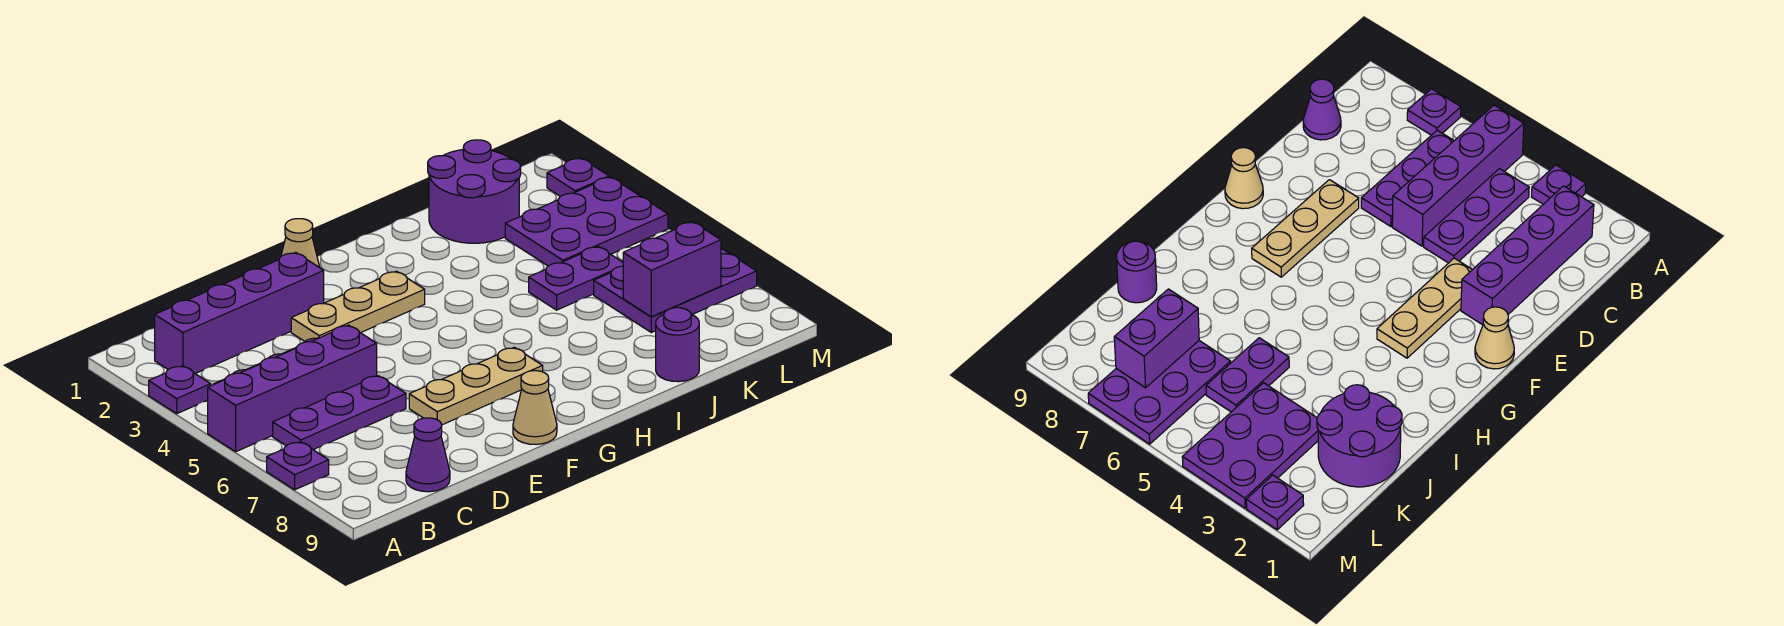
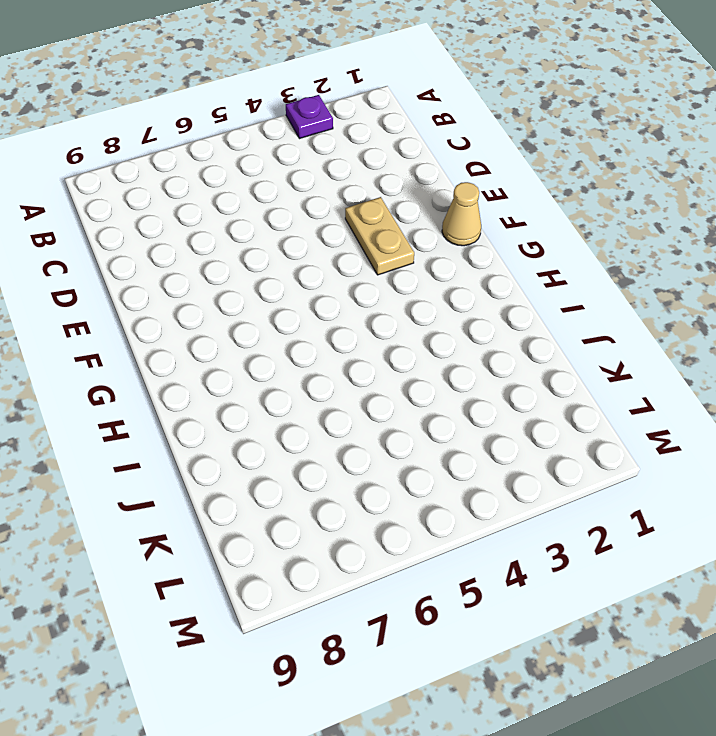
tan 1x2 plate [345,197,414,275] -> tan 1x3 plate [291,271,425,341]
none -> purple 1x4 brick [208,325,377,452]
none -> purple 1x1 plate [267,442,329,490]
none -> purple 1x4 brick [155,252,324,374]

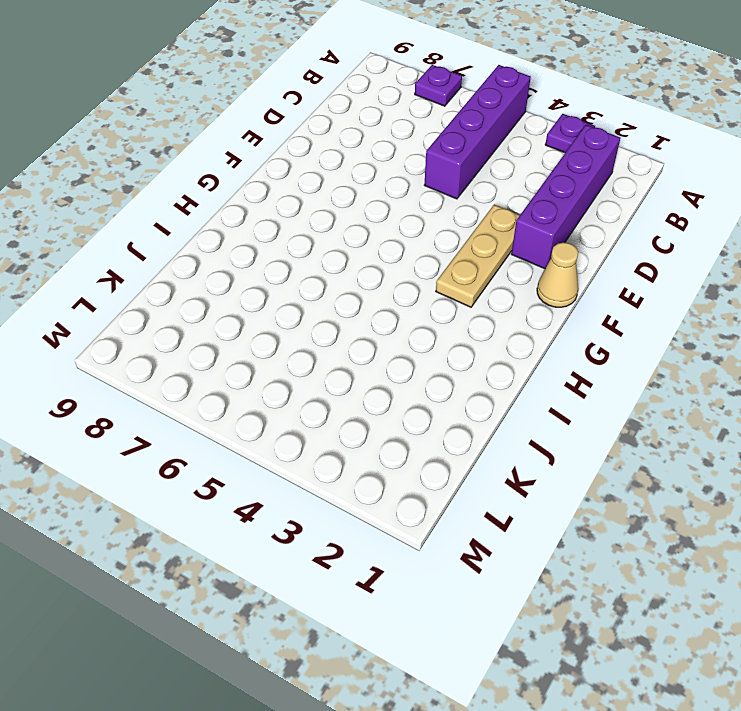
none -> purple 1x3 plate [1424,169,1529,263]
none -> purple 1x3 plate [273,376,406,450]
none -> purple 1x1 cone [406,418,450,492]

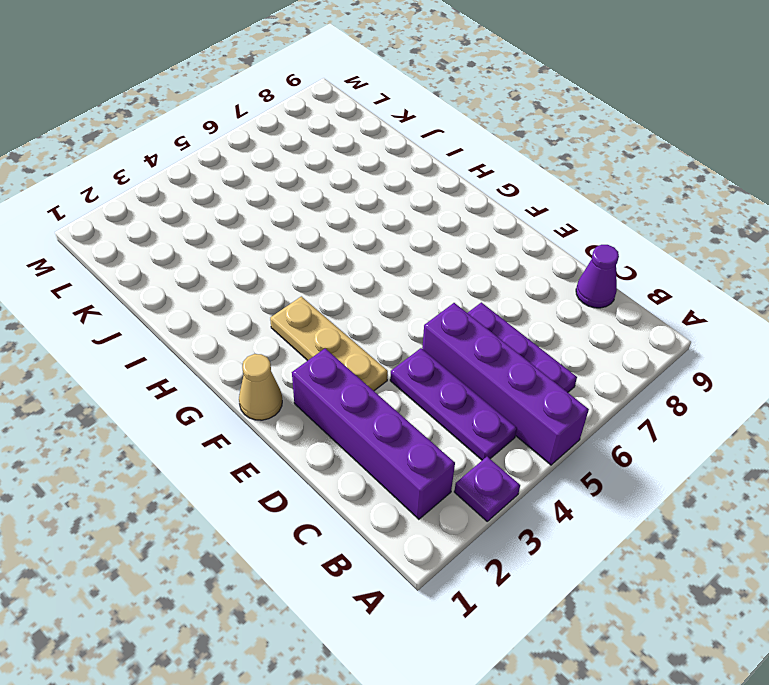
none -> purple 1x1 plate [267,442,329,490]
none -> tan 1x3 plate [409,347,543,425]
none -> tan 1x1 cone [513,371,557,444]

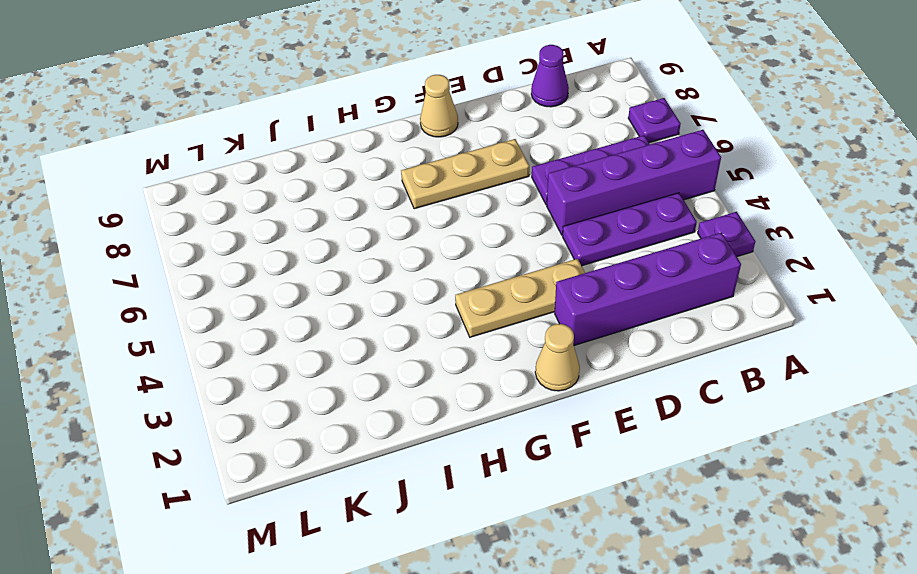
none -> purple 2x2 round brick [428,140,521,243]
none -> purple 1x2 plate [529,247,623,310]
none -> purple 1x1 round brick [656,308,699,382]

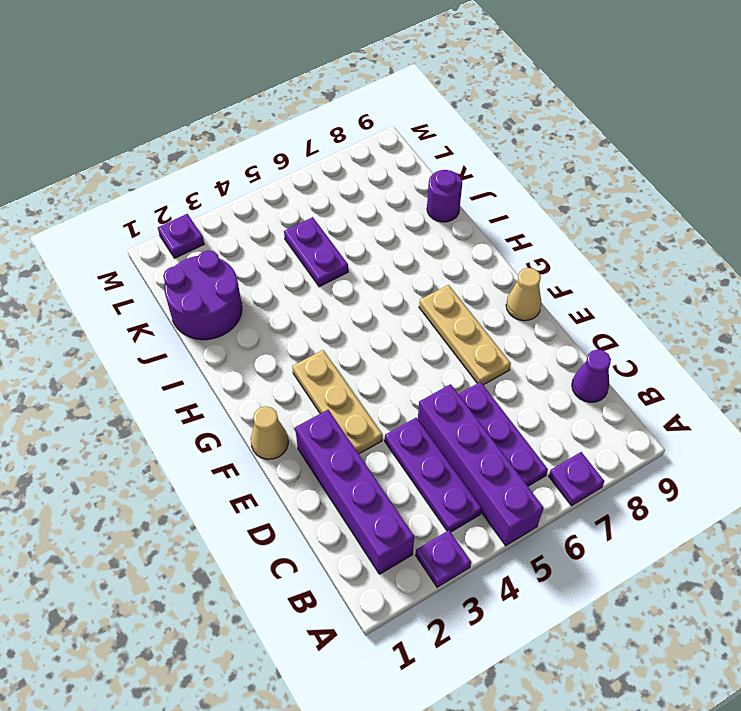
none -> purple 2x3 plate [505,177,668,266]
none -> purple 2x3 plate [594,248,757,332]
none -> purple 1x2 brick [623,222,721,317]

